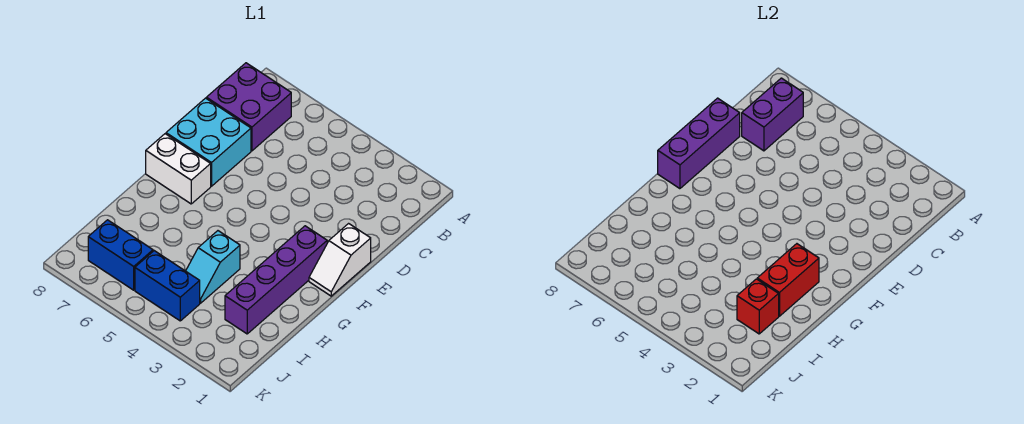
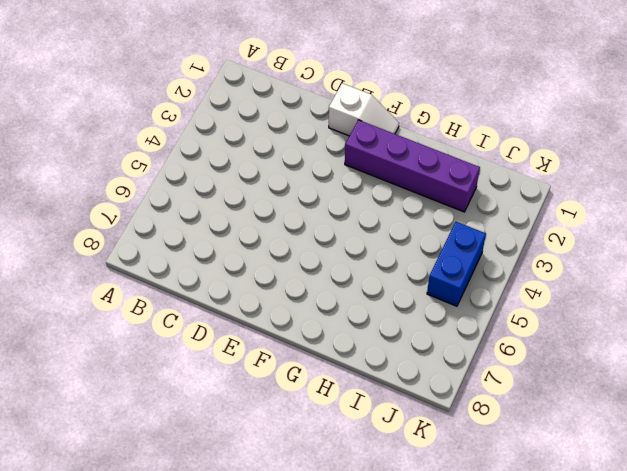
none -> purple 2x2 brick [206,63,291,151]
none -> cyan 2x2 brick [166,98,251,186]
none -> white 1x2 brick [146,134,211,204]

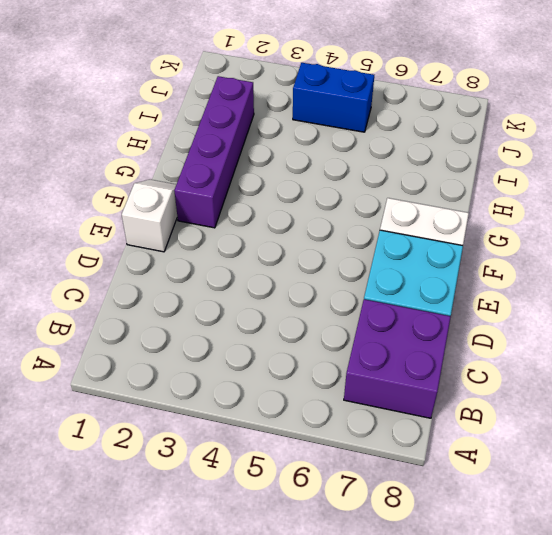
none -> cyan 1x2 slope [186,231,240,303]
none -> blue 1x2 brick [88,220,153,290]
none -> purple 1x2 brick [742,78,803,151]

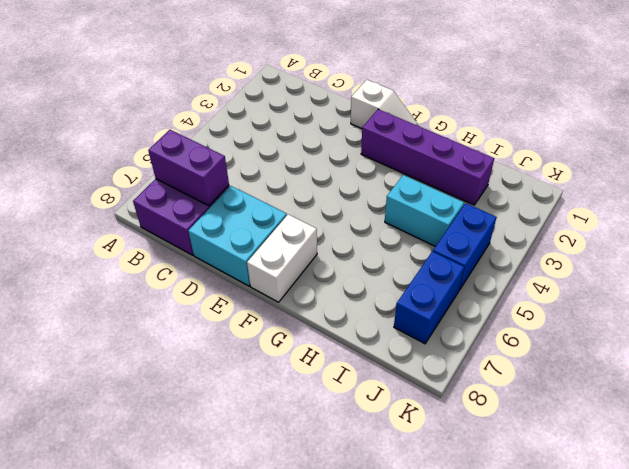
cyan 1x2 brick [385,175,464,247] -> cyan 1x2 slope [186,231,240,303]
none -> purple 1x3 brick [658,98,740,189]
none -> red 1x2 brick [757,244,819,316]
none -> red 1x1 brick [737,279,779,334]

